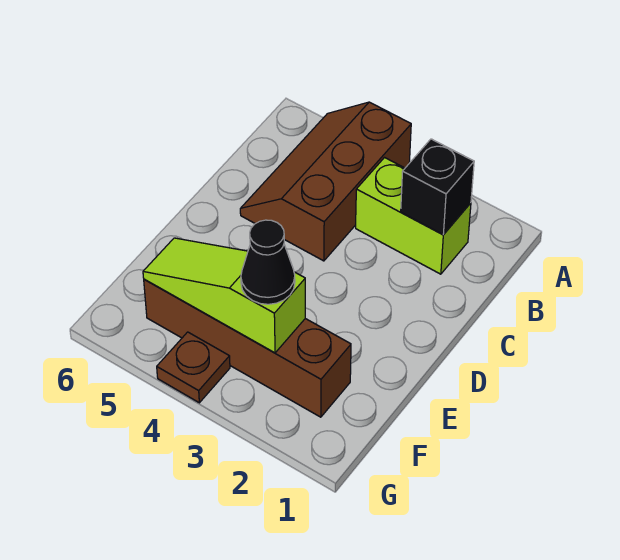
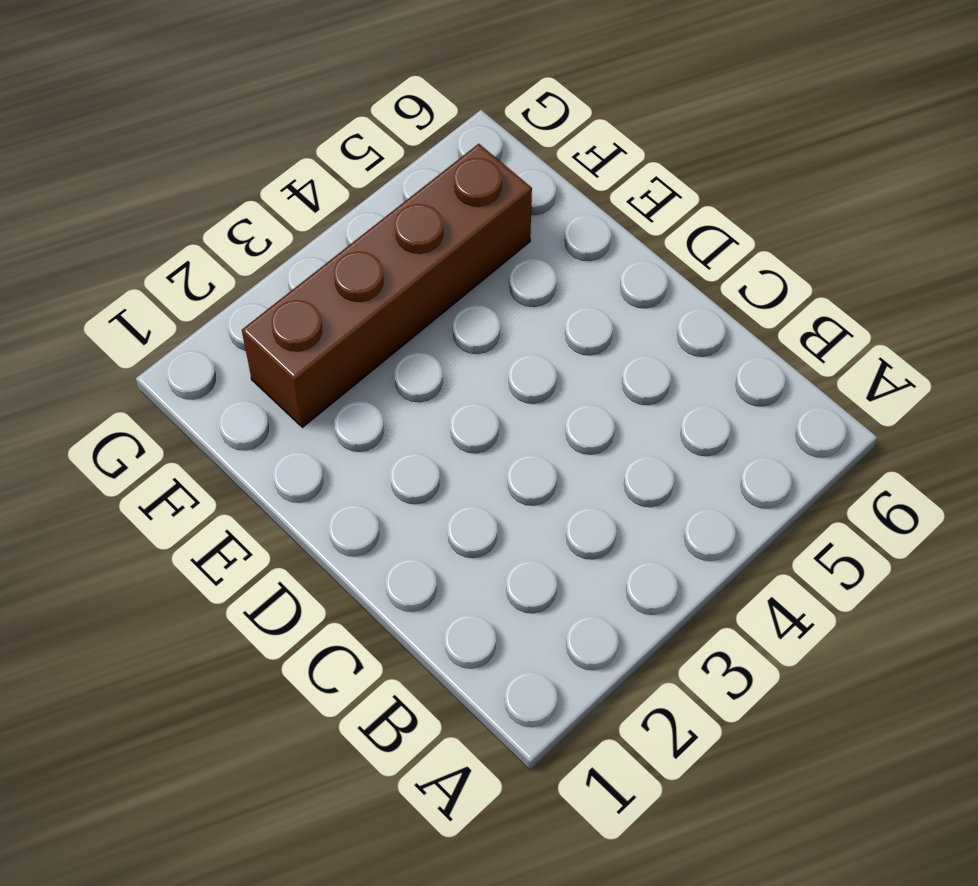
none -> brown 2x3 slope [240,102,411,261]
none -> lime 1x2 brick [356,158,471,274]

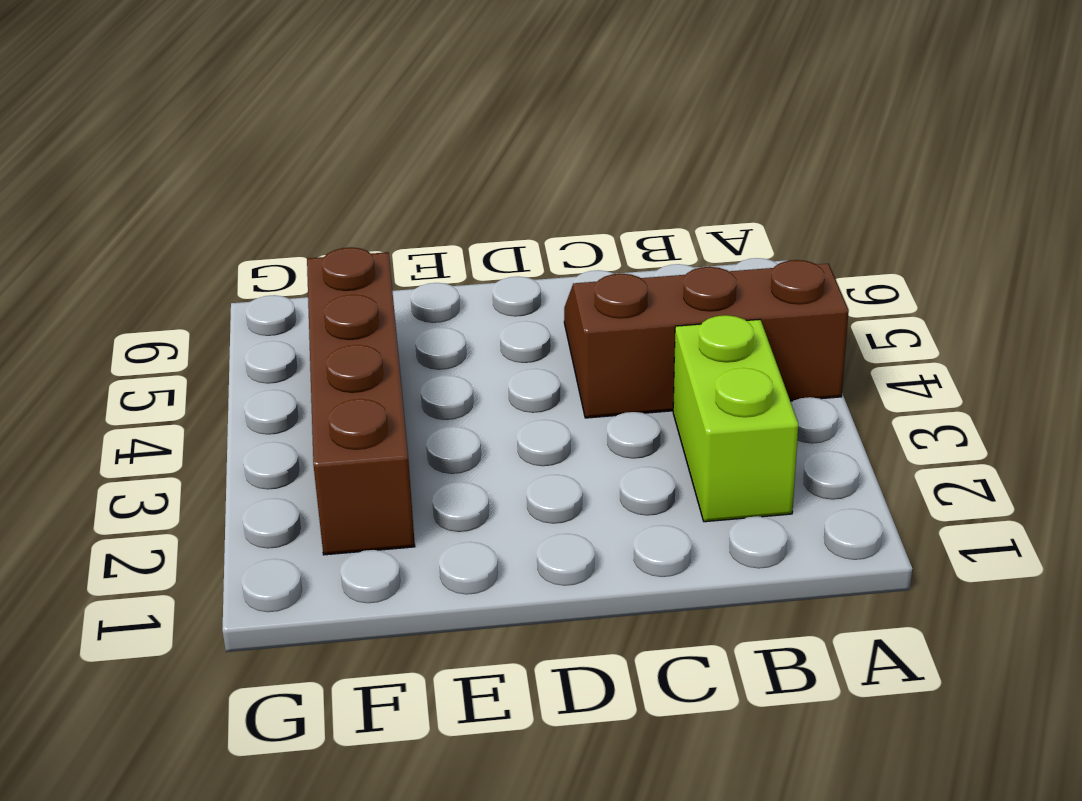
none -> brown 1x1 plate [157,332,230,403]
none -> black 1x1 brick [401,139,474,235]

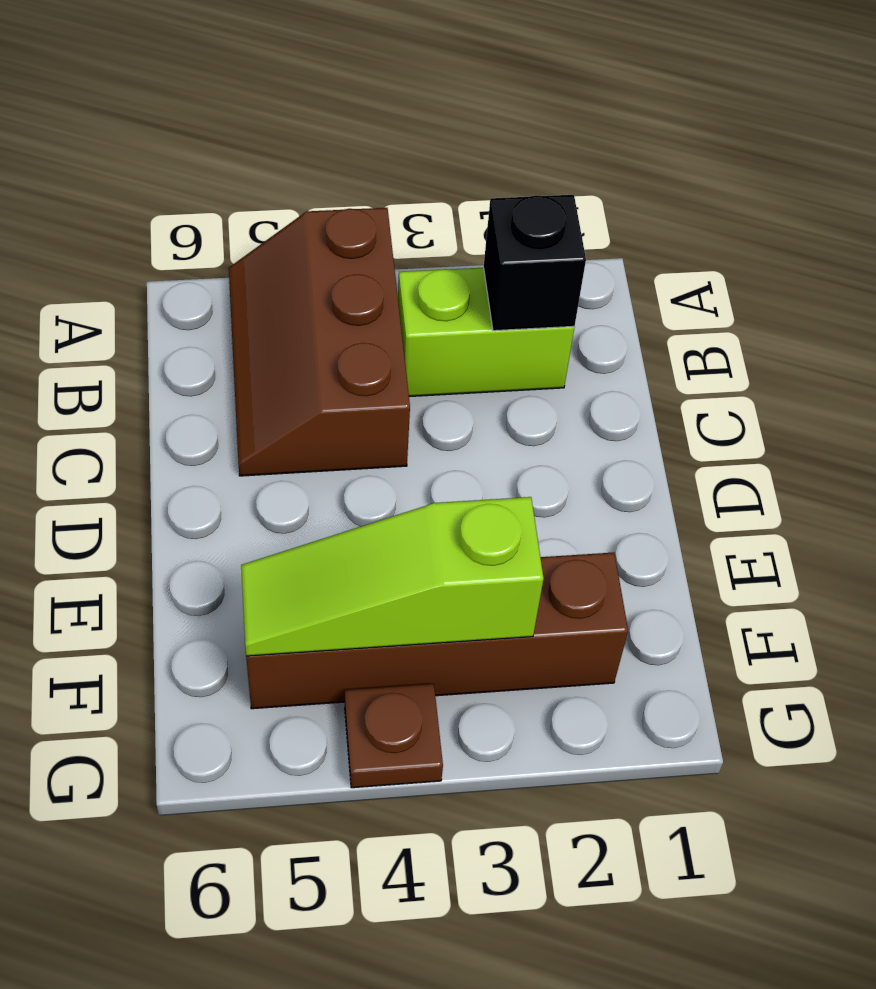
none -> black 1x1 cone [241,220,295,304]

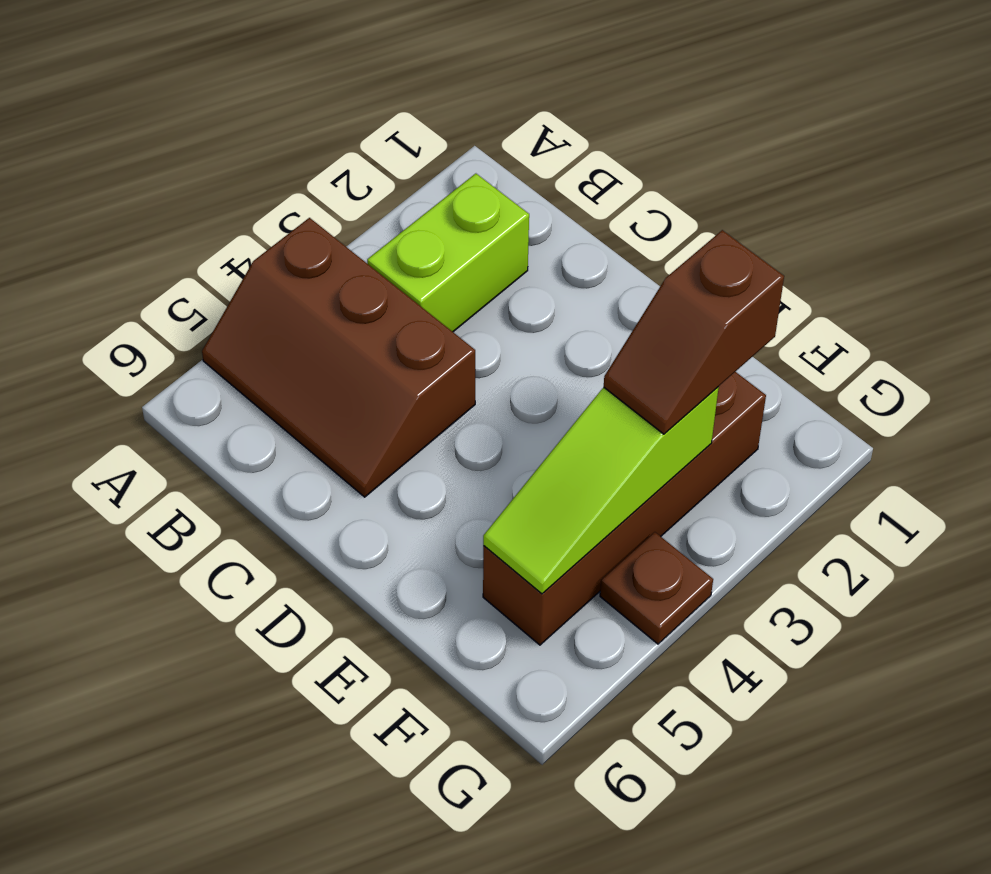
brown 1x2 slope [604,230,784,434] -> black 1x1 cone [241,220,295,304]
none -> black 1x1 brick [401,139,474,235]

